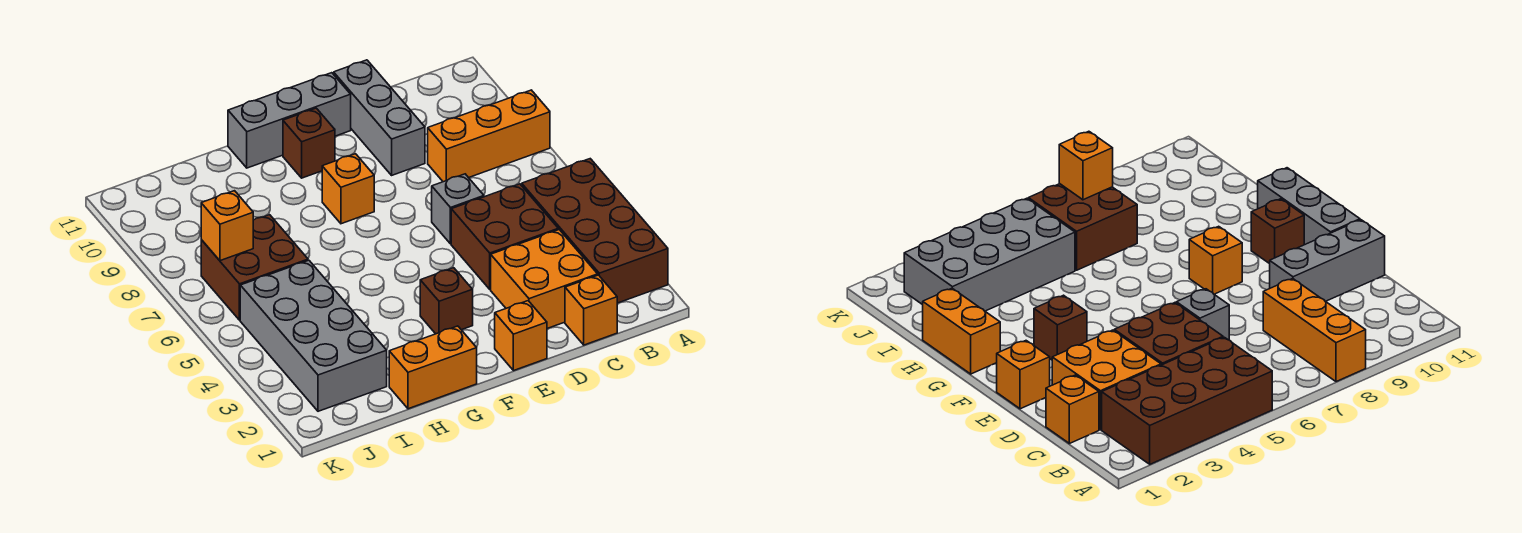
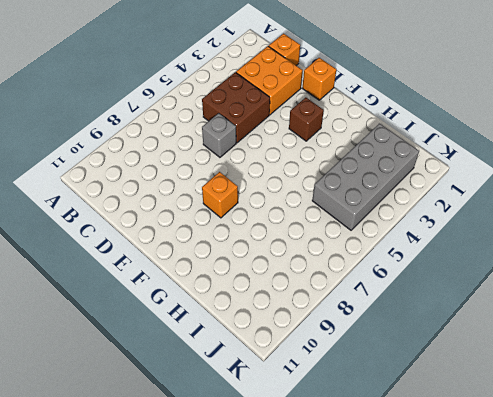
none -> brown 2x4 brick [522,159,668,303]
none -> orange 1x3 brick [428,90,550,182]
none -> grey 1x3 brick [334,60,425,175]

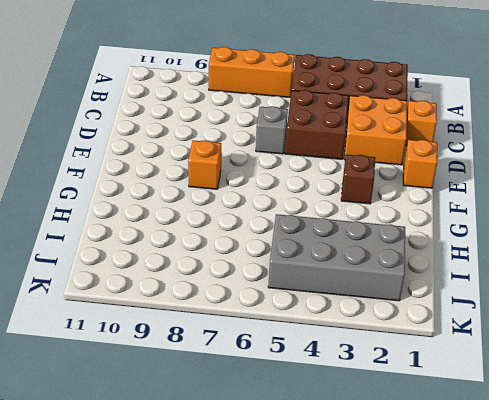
orange 1x3 brick [209,47,295,98] -> orange 1x3 brick turned to [428,90,550,182]
none -> grey 1x3 brick [334,60,425,175]
none -> grey 1x3 brick [228,73,351,168]
none -> brown 1x1 brick [283,108,335,178]

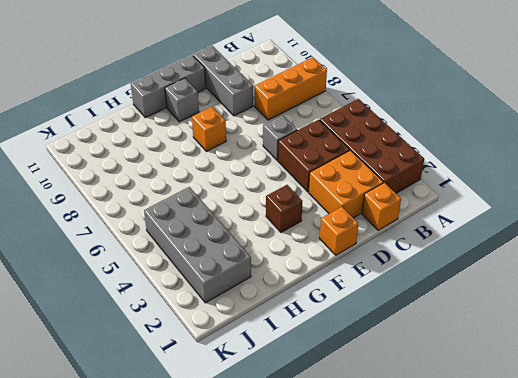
grey 1x1 brick [165,78,199,122] -> brown 1x1 brick [283,108,335,178]
none -> orange 1x2 brick [389,326,477,409]
none -> brown 2x2 brick [201,215,308,320]
none -> orange 1x1 brick [201,191,253,261]

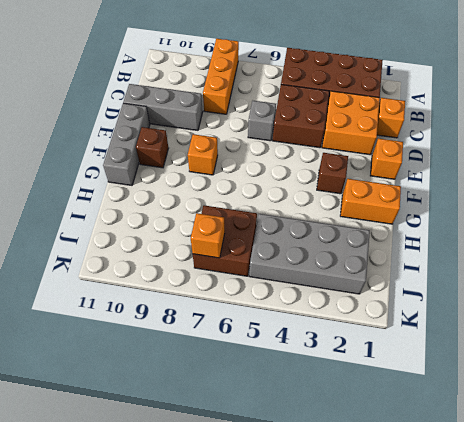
orange 1x2 brick [340,179,401,224] -> orange 1x2 brick turned to [389,326,477,409]

